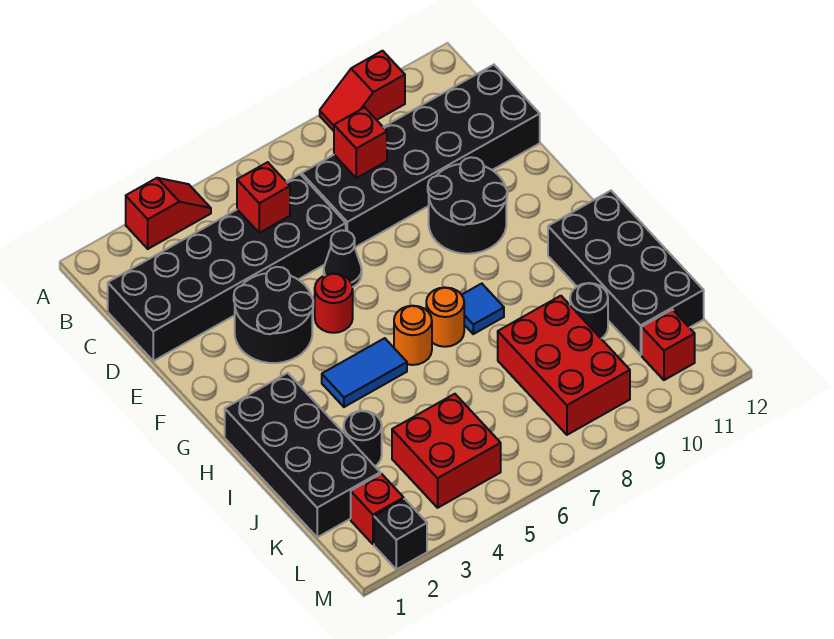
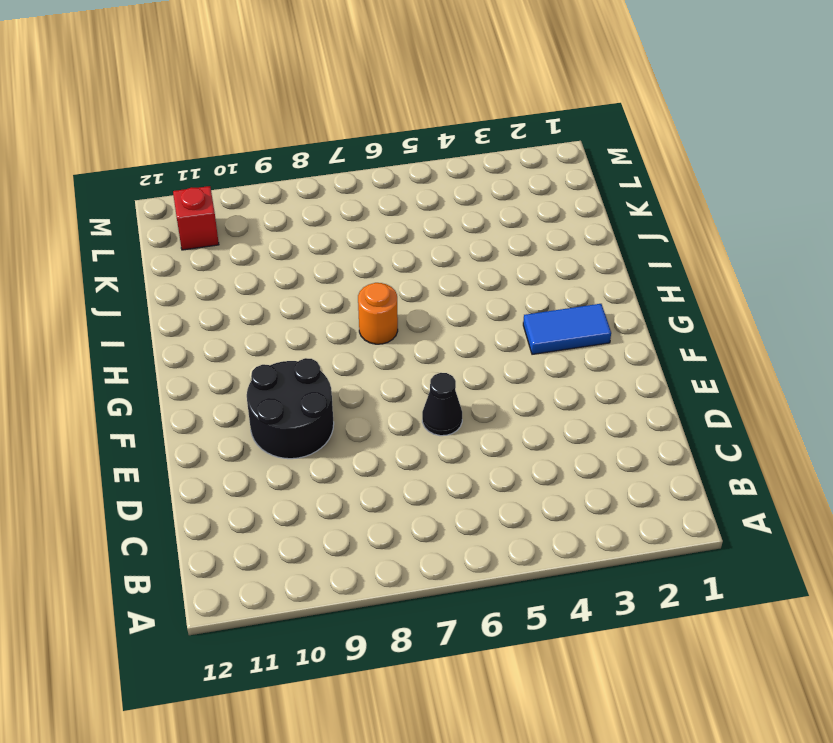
blue 1x2 tile [523,304,611,354] -> blue 1x2 tile moved to [322,338,407,407]
none -> red 1x2 slope [126,178,211,249]
none -> red 1x2 slope [320,51,405,131]
none -> black 2x6 brick [108,174,346,361]

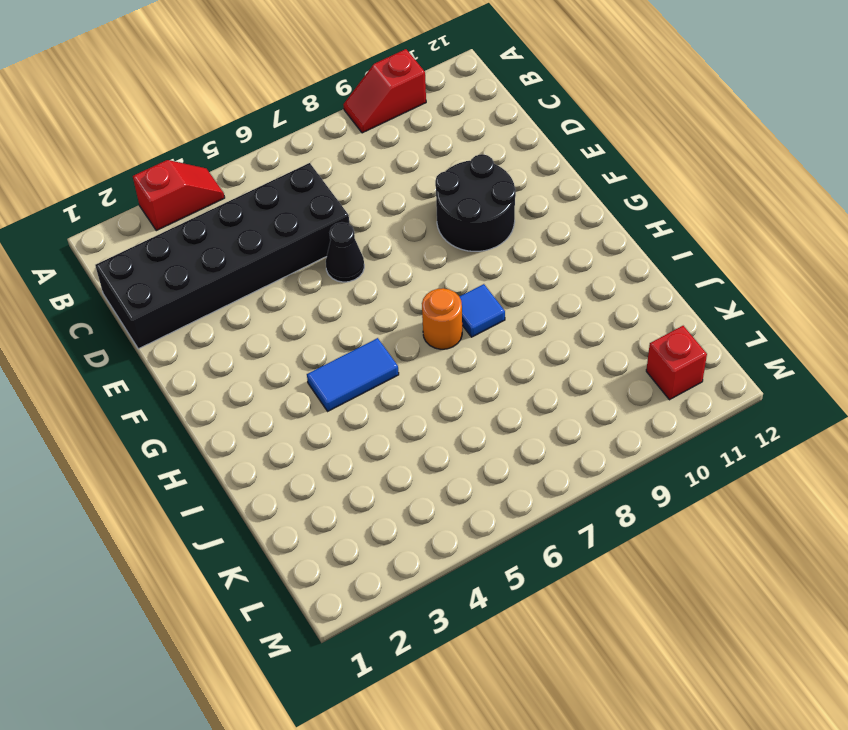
none -> black 2x6 brick [302,65,540,247]
none -> black 2x2 round brick [234,267,313,363]
none -> red 1x1 round brick [315,274,353,333]

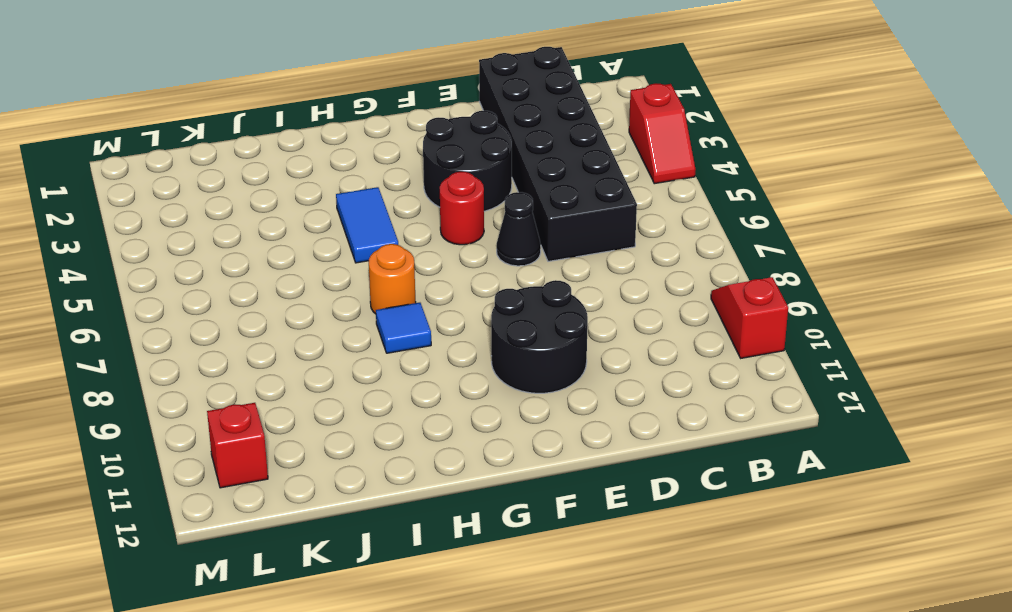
none -> black 2x6 brick [302,65,540,247]
none -> black 2x4 brick [225,373,380,537]
none -> orange 1x1 round brick [394,306,432,365]

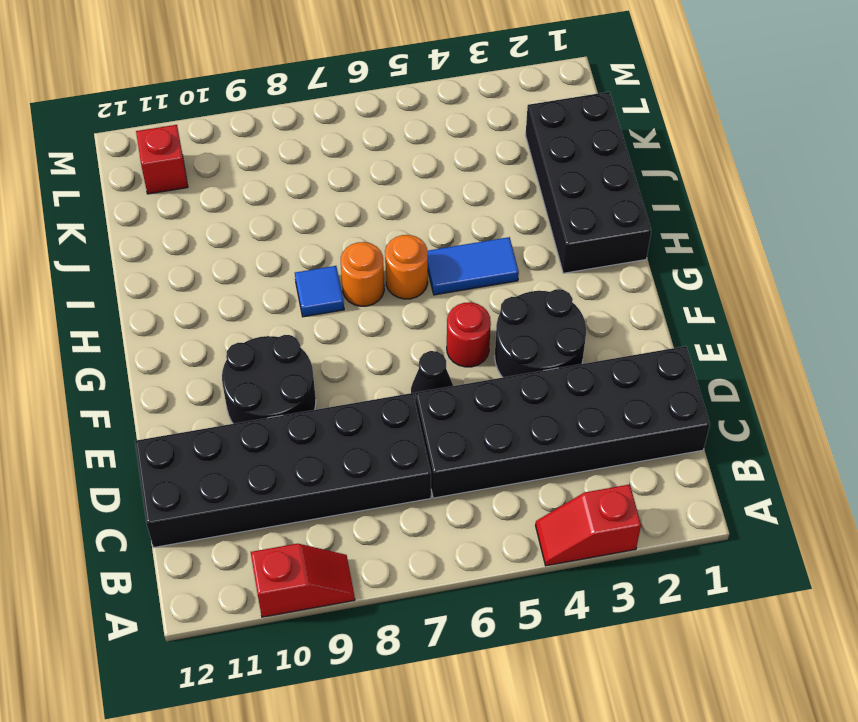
none -> black 2x4 brick [548,191,704,355]
none -> black 1x1 round brick [344,411,382,466]
none -> red 2x3 brick [498,296,630,435]

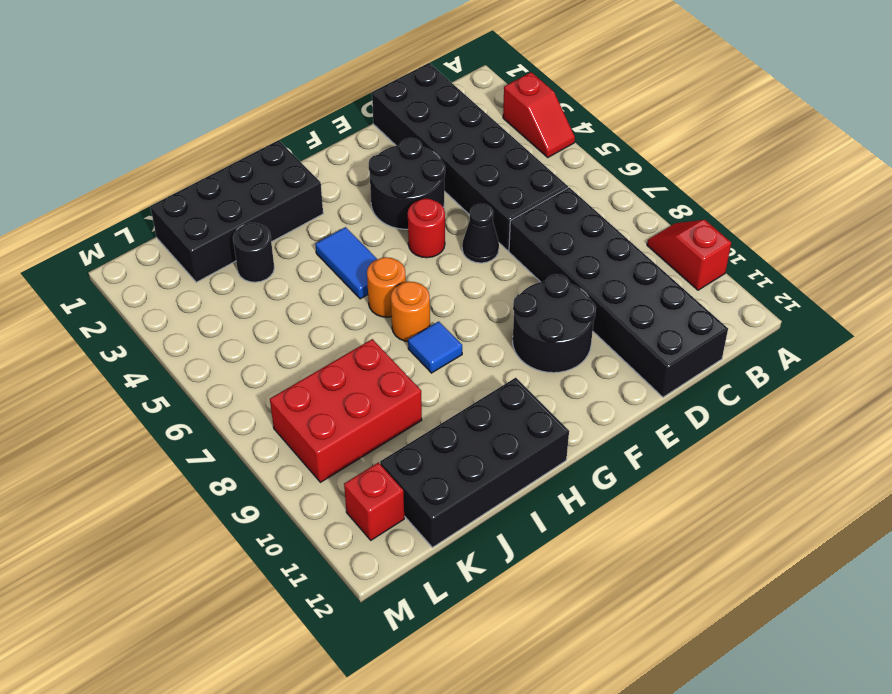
none -> black 1x1 round brick [570,283,608,339]
none -> red 2x2 brick [392,394,501,508]
none -> red 1x1 brick [351,474,404,544]

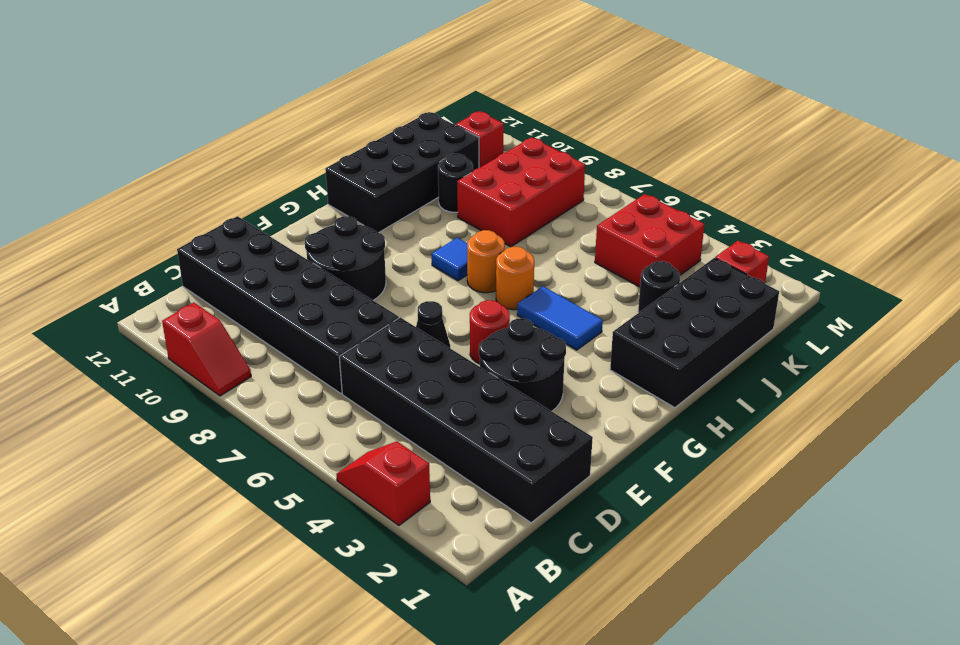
none -> black 1x1 brick [374,499,427,569]
none -> red 1x1 brick [237,162,290,233]
none -> red 1x1 brick [334,107,387,178]

